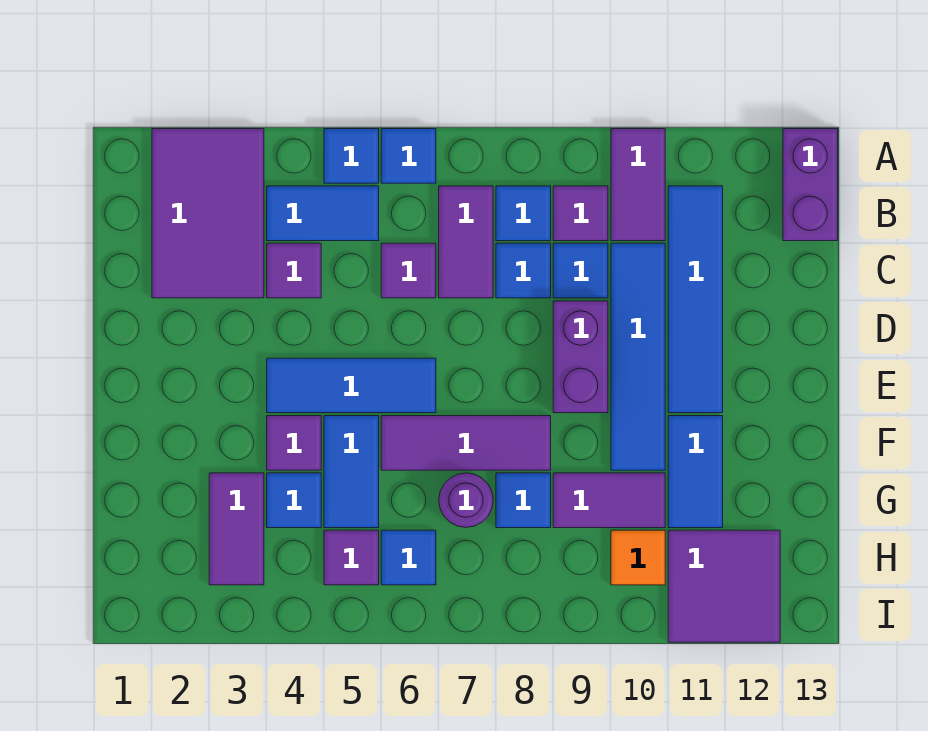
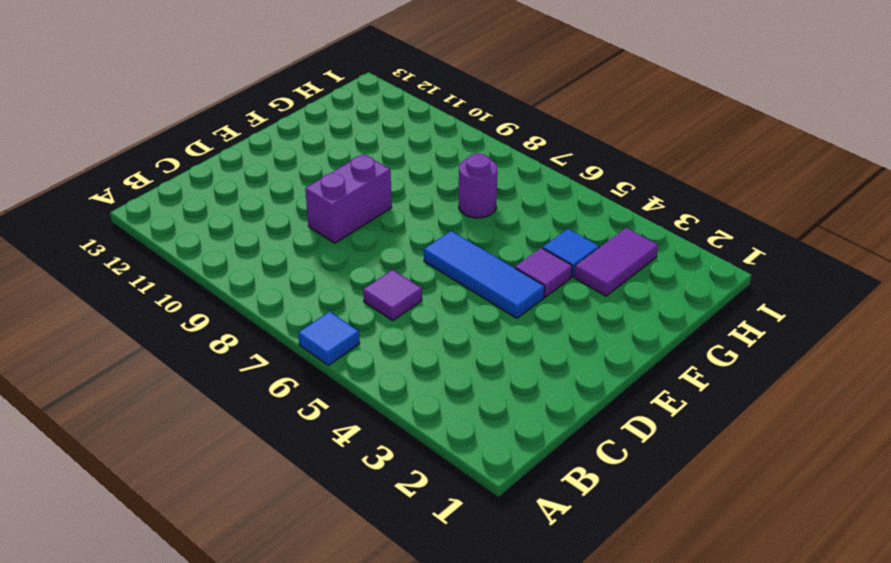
none -> purple 2x3 tile [152,129,264,298]
none -> blue 1x1 tile [324,129,379,183]
none -> purple 1x2 tile [611,129,665,241]
none -> purple 1x2 brick [783,129,838,241]

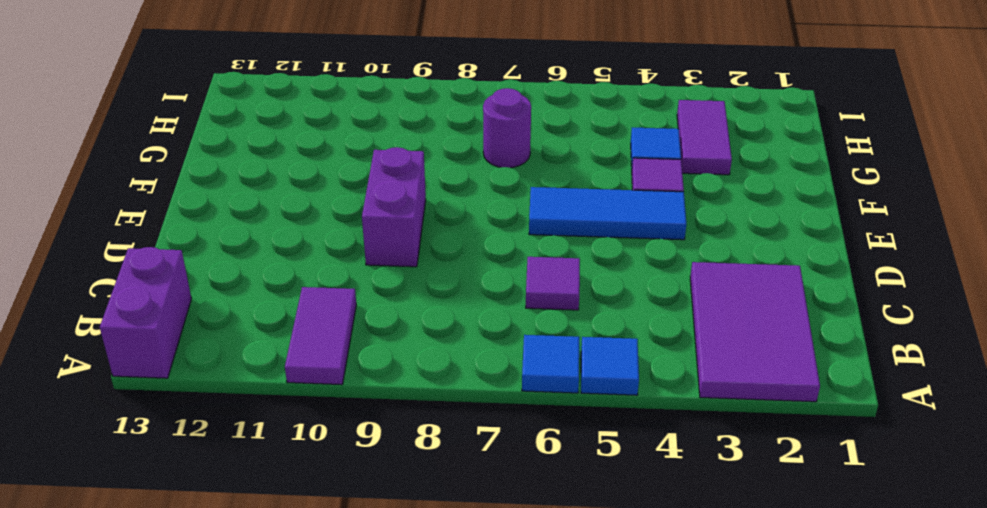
none -> blue 1x2 tile [267,186,379,241]
none -> purple 1x2 tile [439,186,493,298]
none -> blue 1x1 tile [496,186,551,241]
none -> purple 1x1 tile [553,186,608,241]

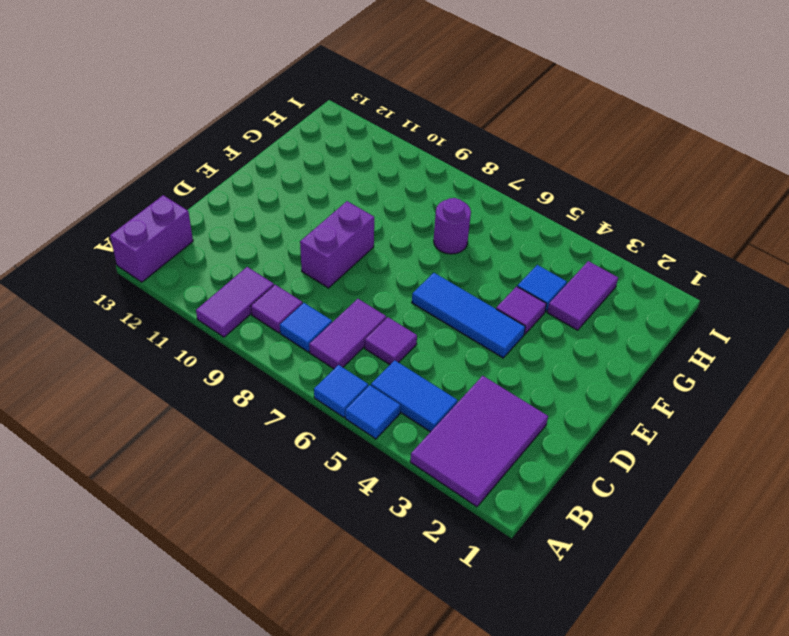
none -> blue 1x4 tile [668,186,723,413]
none -> purple 1x1 tile [267,243,321,298]
none -> blue 1x1 tile [496,243,551,298]
none -> blue 1x1 tile [553,243,608,298]

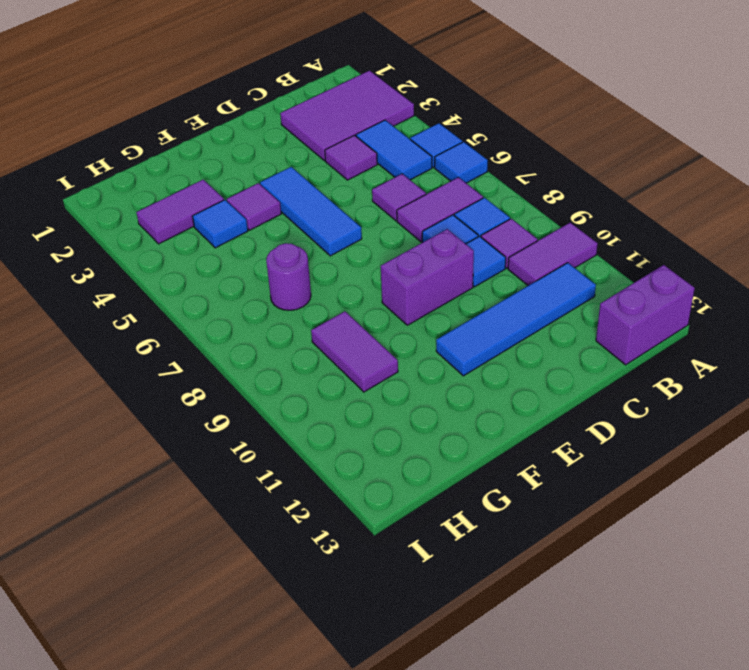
none -> blue 1x4 tile [611,243,665,470]
none -> blue 1x2 tile [324,416,379,528]
none -> purple 1x3 tile [381,416,551,470]
none -> blue 1x2 tile [668,416,723,528]

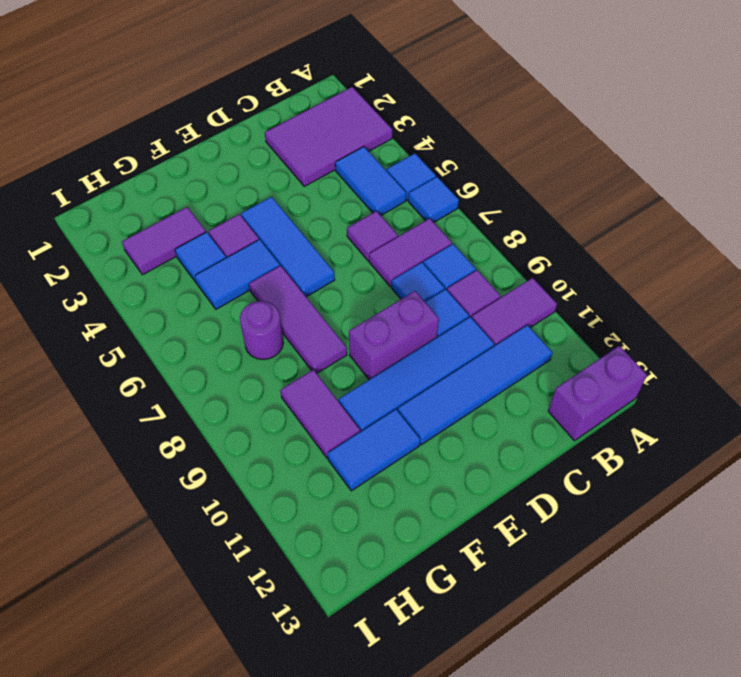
none -> purple 1x1 tile [267,243,321,298]
none -> blue 1x1 tile [496,473,551,528]
none -> purple 1x1 tile [324,530,379,585]
none -> blue 1x1 tile [381,530,436,585]

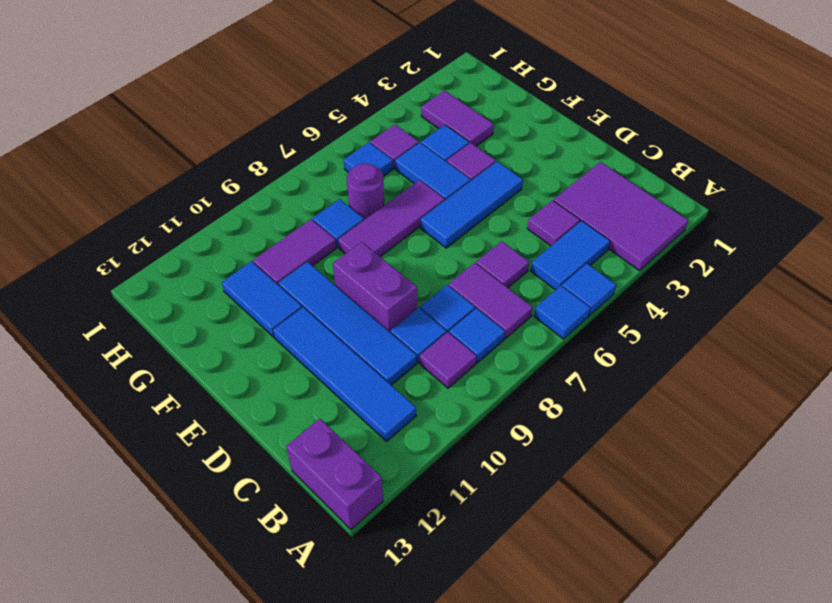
none -> purple 1x2 tile [611,129,665,241]
none -> orange 1x1 tile [611,530,665,585]
none -> purple 2x2 tile [668,530,780,642]

